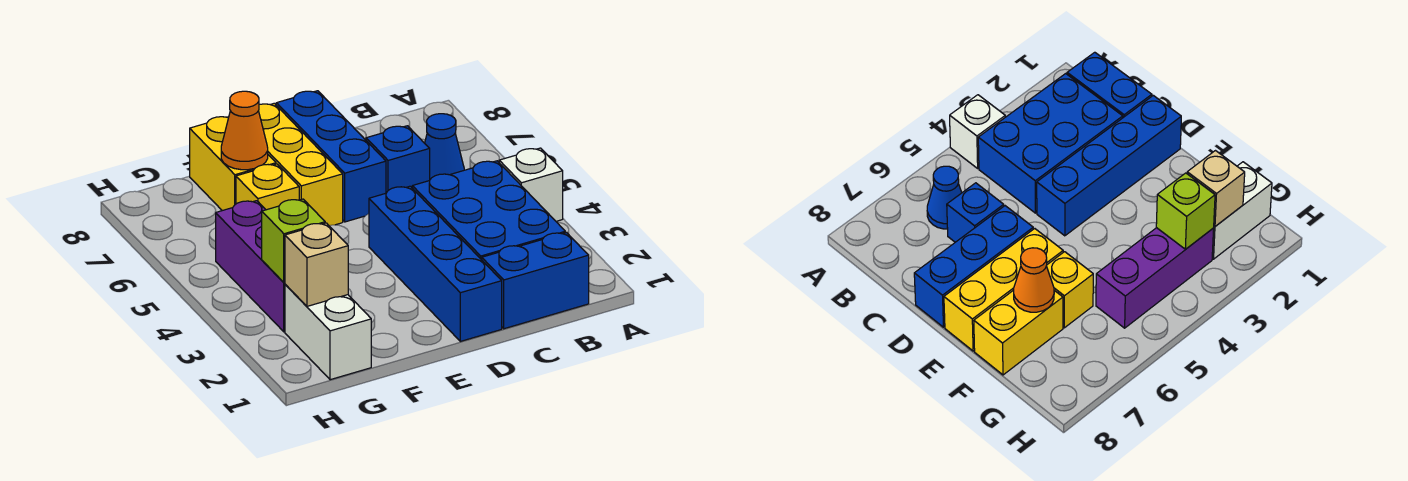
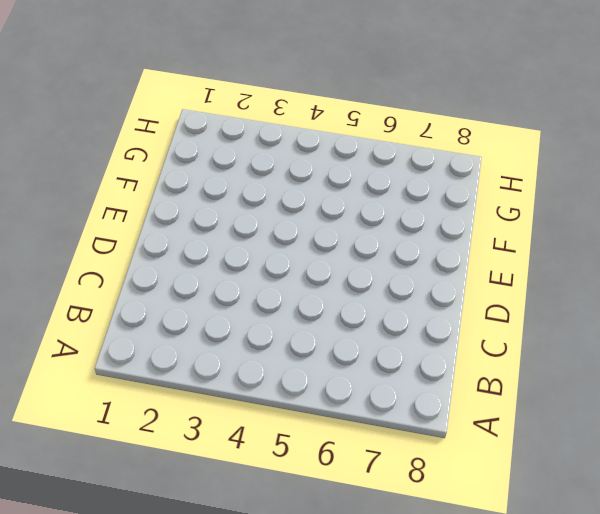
none -> white 1x1 brick [499,148,563,221]
none -> blue 1x2 brick [482,233,589,329]
none -> blue 2x3 brick [412,161,565,260]

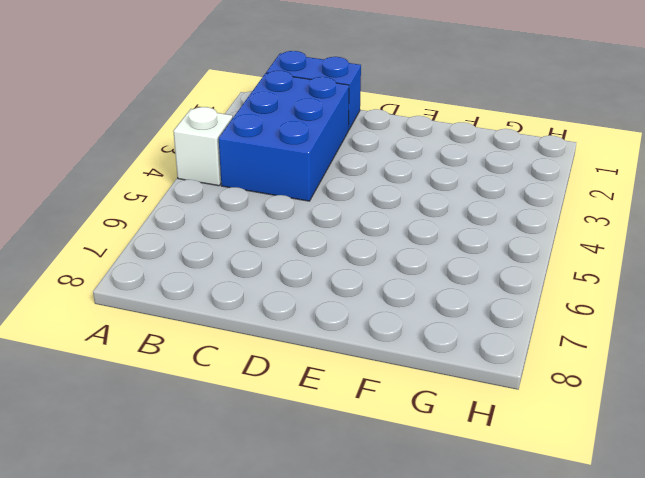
none -> blue 1x1 cone [425,114,464,179]
none -> blue 1x1 brick [366,126,430,193]
none -> blue 1x4 brick [369,186,502,341]

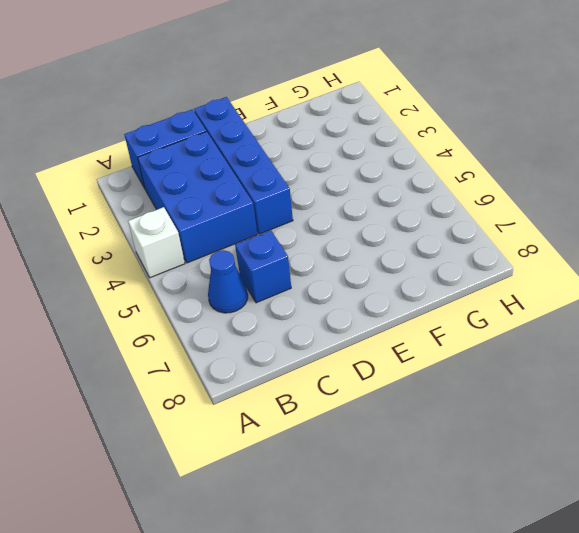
none -> blue 1x3 brick [276,91,386,222]
none -> yellow 1x3 brick [259,103,343,225]
none -> yellow 1x1 brick [236,164,299,210]

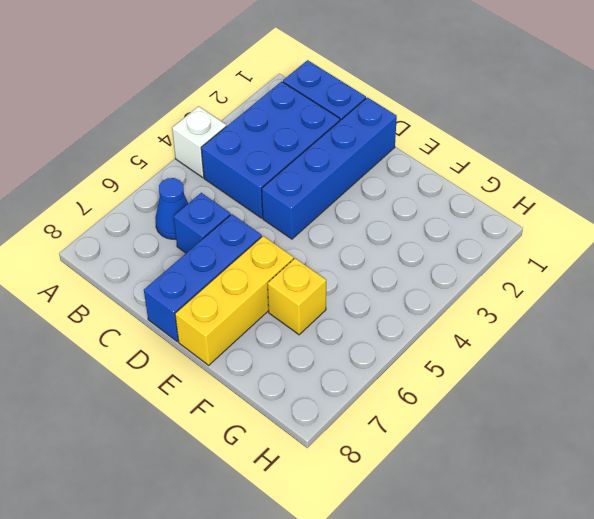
none -> yellow 1x2 brick [190,117,276,211]
none -> white 1x2 brick [285,284,371,380]
none -> purple 1x3 brick [216,201,285,332]

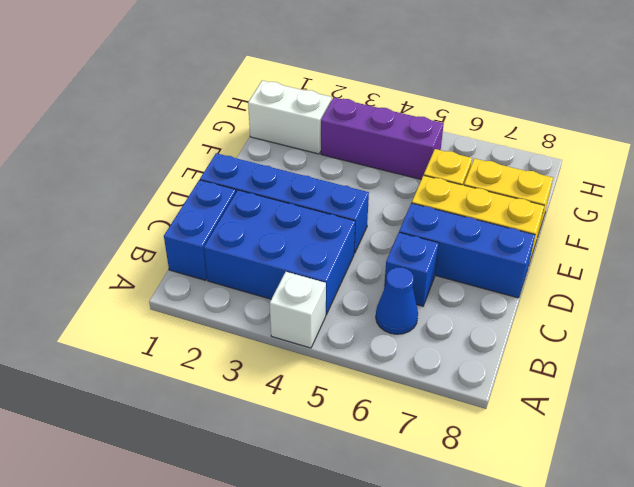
none -> orange 1x1 cone [221,91,268,170]
none -> tan 1x1 brick [285,223,348,306]
none -> lime 1x1 brick [262,199,325,282]

